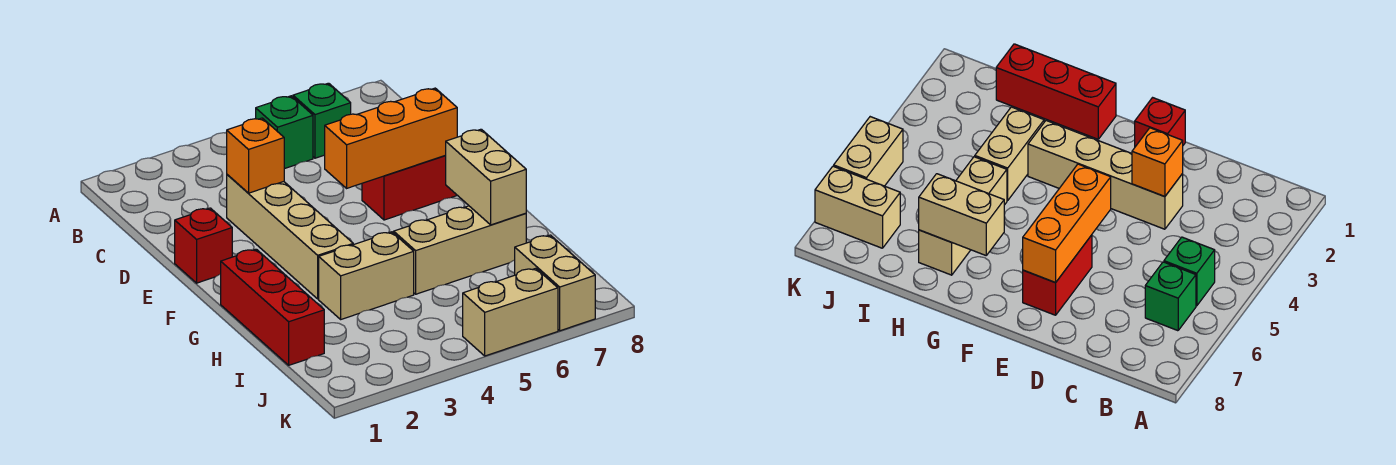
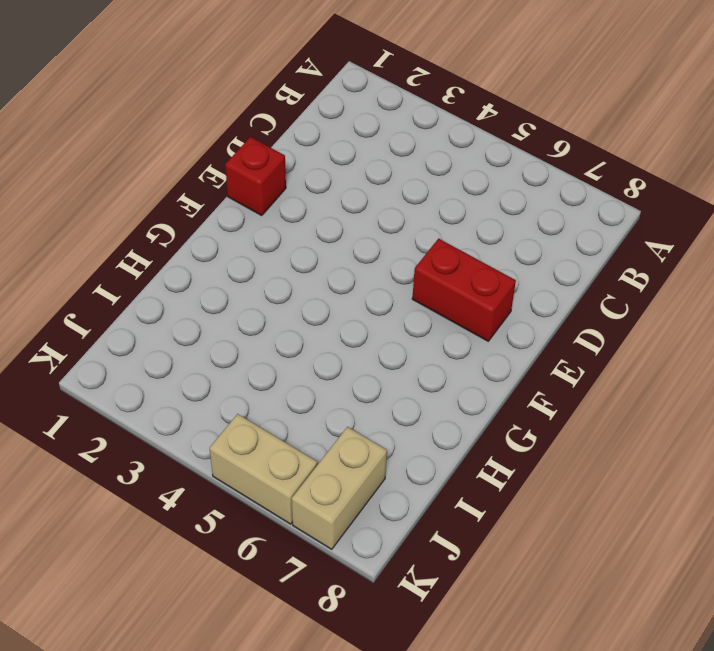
none -> green 1x1 brick [256,96,313,169]
none -> green 1x1 brick [293,83,351,158]
none -> tan 1x4 brick [227,175,353,299]

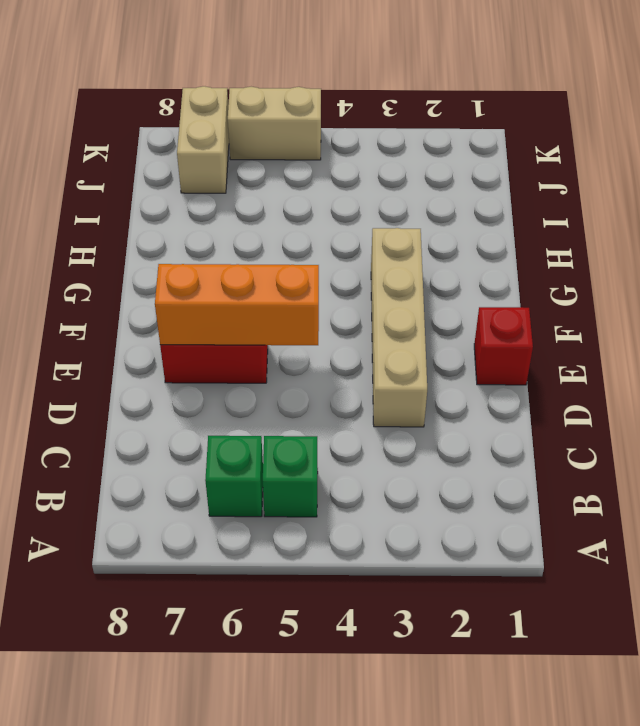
none -> red 1x3 brick [221,249,324,365]
none -> tan 1x2 brick [319,232,414,319]
none -> tan 1x3 brick [394,206,526,294]

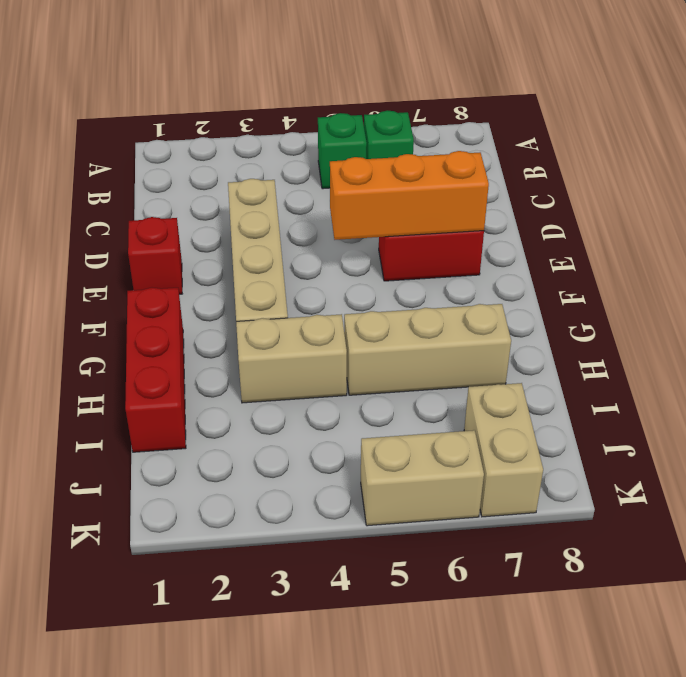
none -> orange 1x1 brick [227,118,284,193]
none -> tan 1x2 brick [446,129,526,225]

